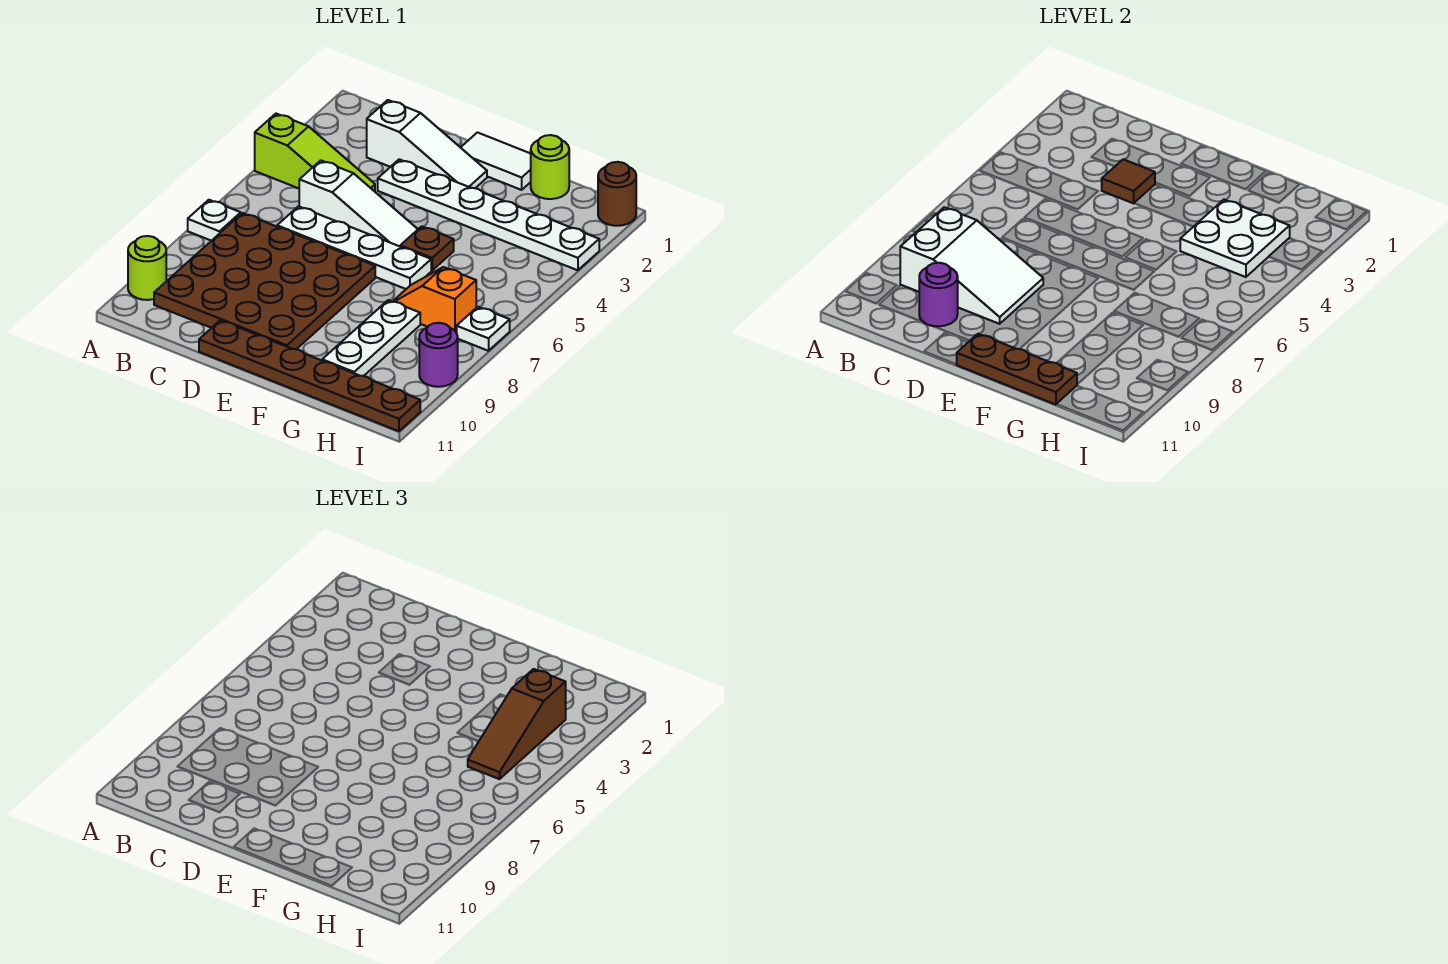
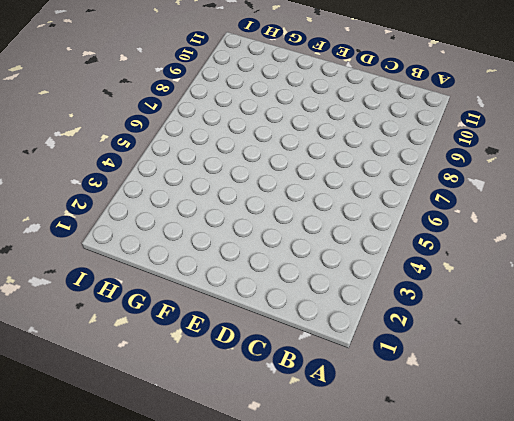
none -> lime 1x3 slope [255,114,375,191]
none -> white 1x1 plate [188,200,241,241]
none -> lime 1x1 round brick [128,236,166,300]

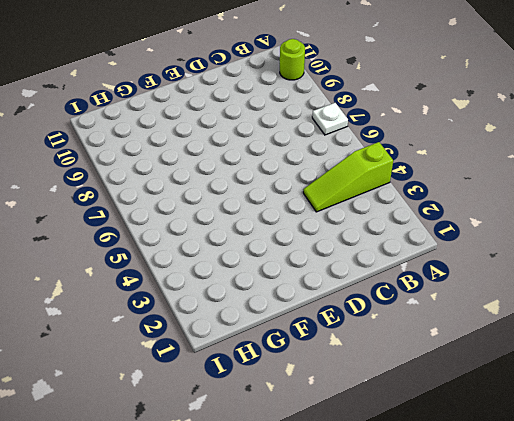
none -> brown 4x4 plate [154,213,375,349]
none -> white 1x3 slope [367,100,487,188]
none -> white 1x3 slope [299,160,418,246]

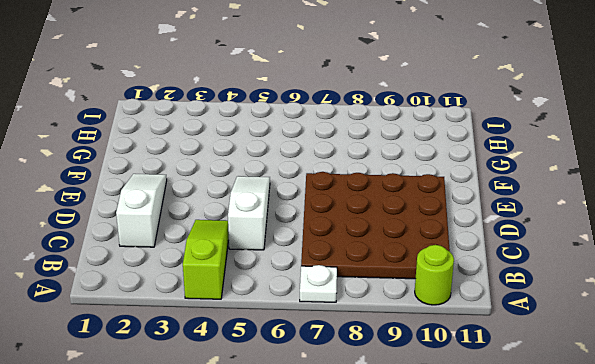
none -> white 1x4 plate [277,206,431,289]
none -> white 1x6 plate [378,159,599,270]
none -> brown 1x6 plate [199,320,420,431]

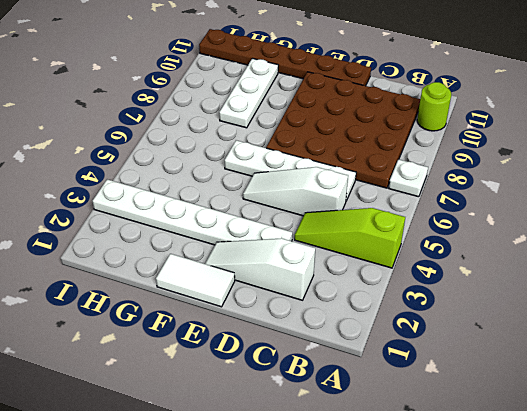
none -> brown 1x1 plate [400,226,454,270]
none -> lime 1x1 round brick [531,135,569,199]
none -> orange 1x2 slope [393,267,476,333]

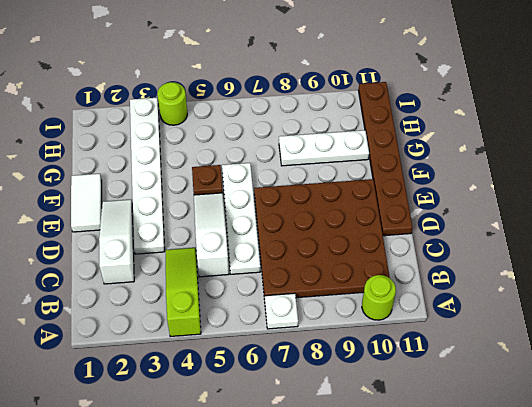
lime 1x1 round brick [157,82,187,125] -> lime 1x1 round brick moved to [531,135,569,199]
none -> orange 1x2 slope [393,267,476,333]
none -> brown 1x1 round brick [598,162,636,226]
none -> white 1x1 plate [457,307,510,351]

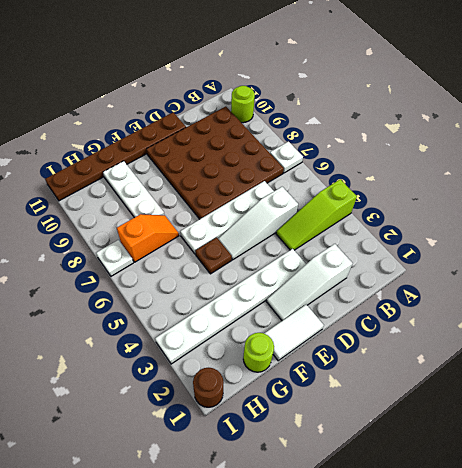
none -> purple 1x1 round brick [419,323,458,387]
none -> white 2x3 slope [900,207,1043,324]
none -> purple 1x1 round brick [919,263,958,326]

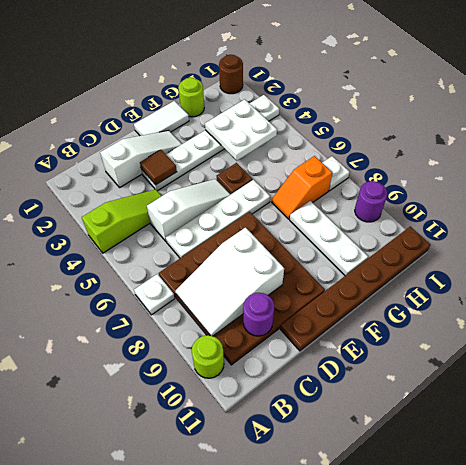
white 2x3 slope [175,228,284,336] -> white 2x3 slope turned to [900,207,1043,324]
none -> brown 1x3 plate [956,334,1077,405]
none -> brown 1x3 slope [468,669,566,779]

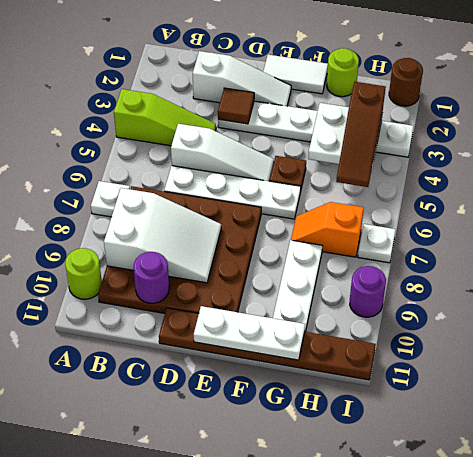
white 1x3 plate [194,306,305,360] -> brown 1x3 plate [956,334,1077,405]

